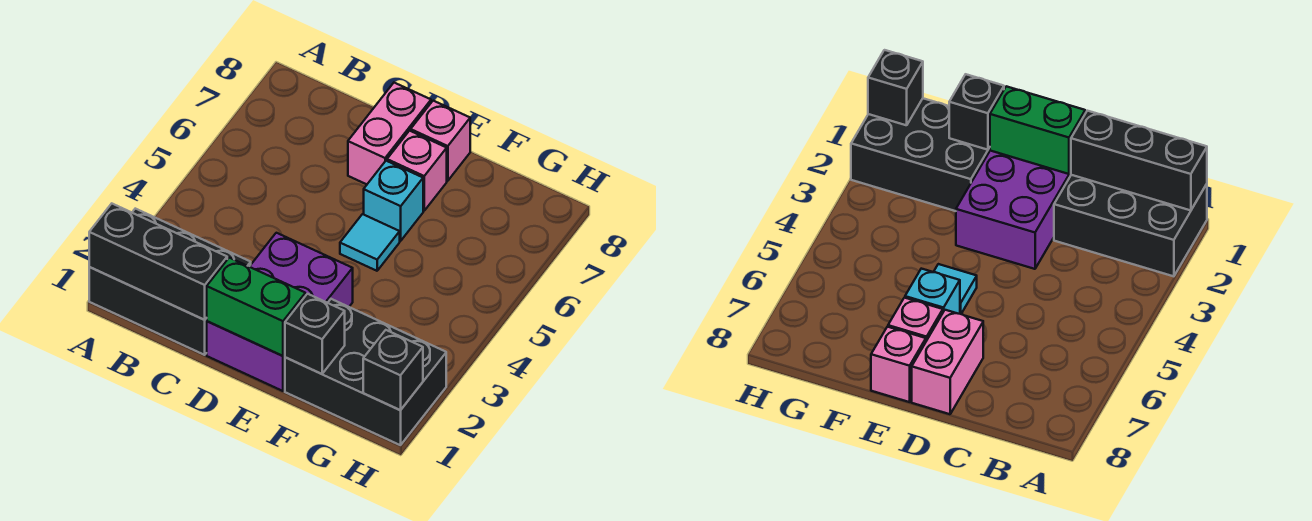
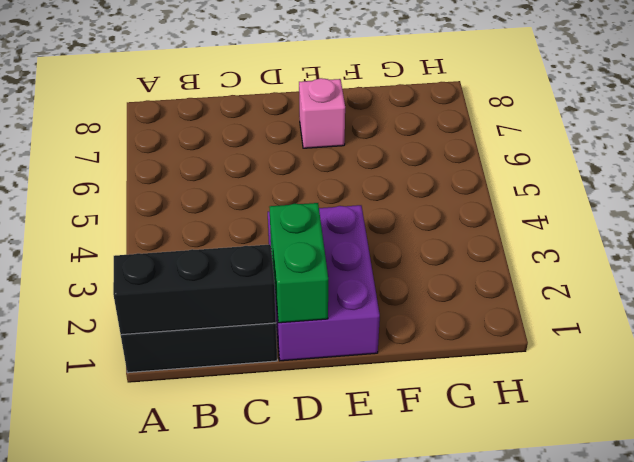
green 1x2 brick [270,203,328,323] -> green 1x2 brick turned to [207,258,305,356]
none -> pink 1x2 brick [348,83,431,184]
none -> cyan 1x1 tile [340,214,400,271]
none -> cyan 1x1 brick [364,161,423,241]

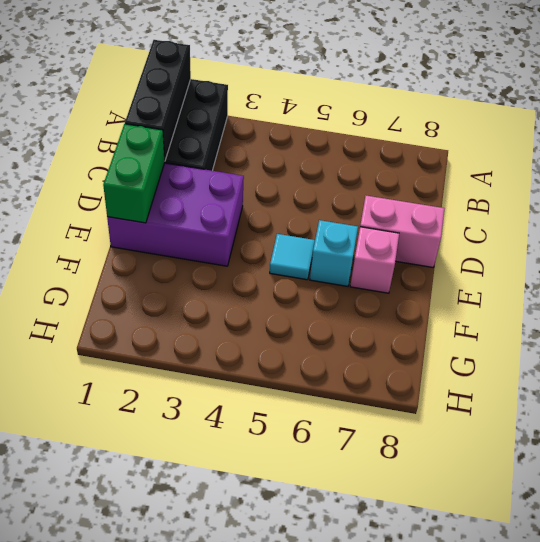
none -> pink 1x1 brick [411,101,470,181]
none -> black 2x3 brick [285,299,446,445]
none -> black 1x1 brick [285,294,345,374]

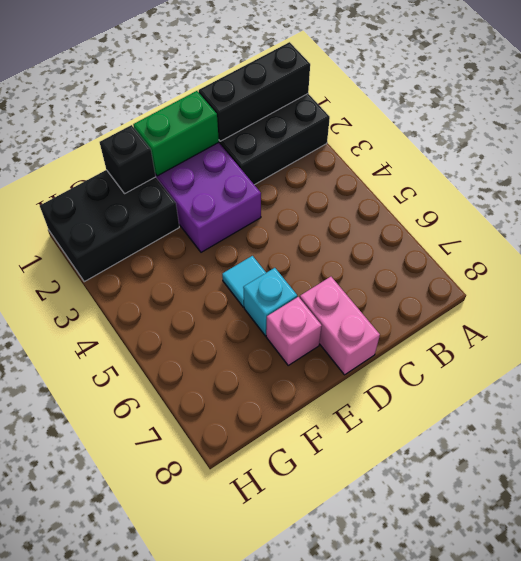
none -> pink 1x1 brick [411,101,470,181]
none -> black 1x1 brick [363,330,423,410]

